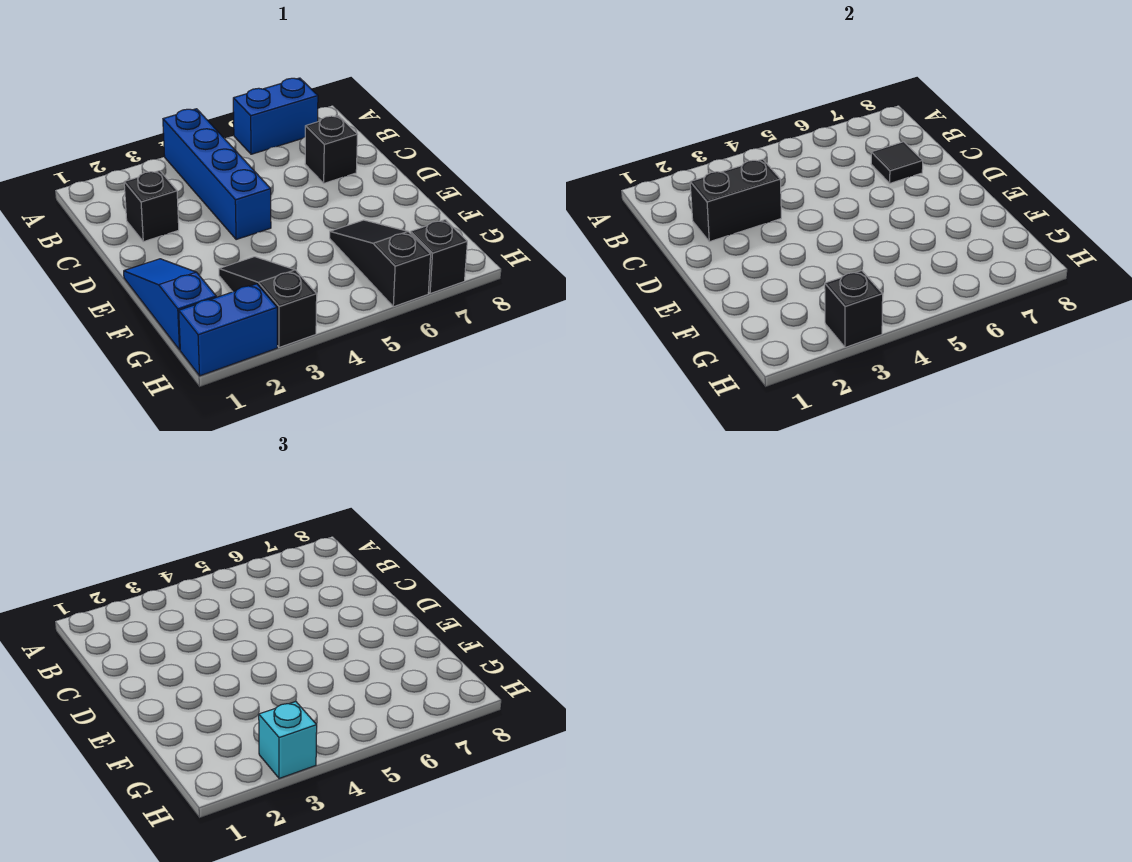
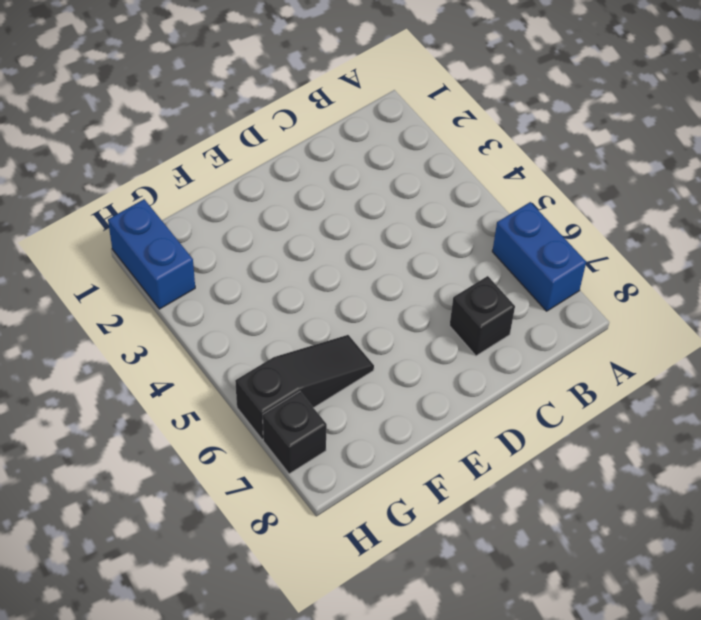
none -> blue 1x4 brick [163,109,271,240]
none -> black 1x1 brick [124,171,179,242]
none -> blue 1x3 slope [124,259,216,350]

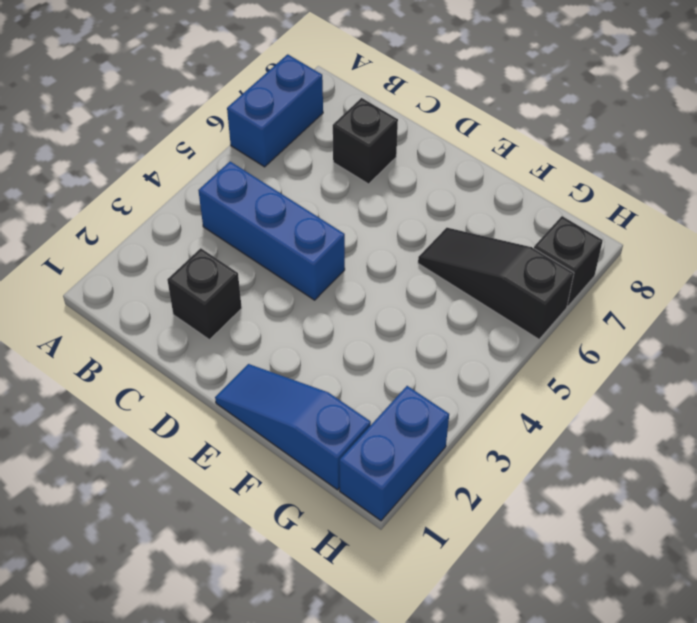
blue 1x3 brick [198,162,345,300] -> blue 1x4 brick [163,109,271,240]
none -> black 1x3 slope [219,257,317,347]
none -> black 1x2 brick [690,159,781,242]
none -> black 1x1 tile [871,142,923,183]

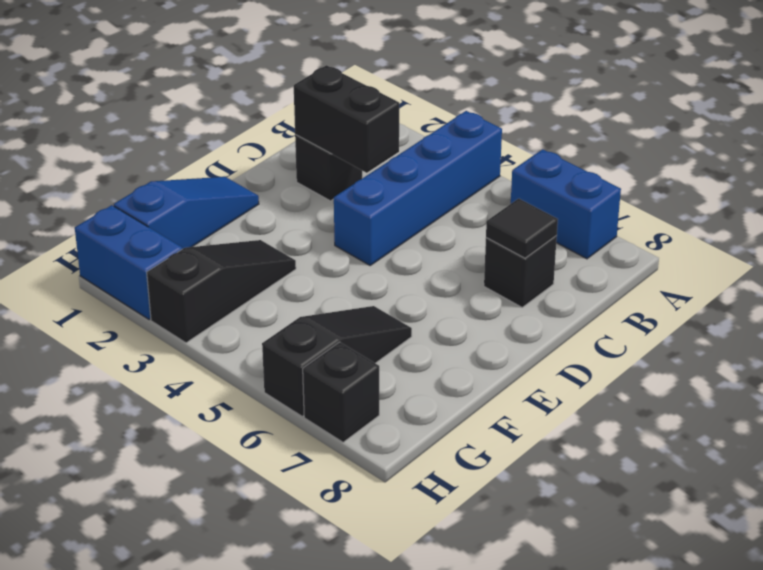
none -> black 1x1 brick [825,270,883,347]
none -> cyan 1x1 brick [259,701,317,778]

